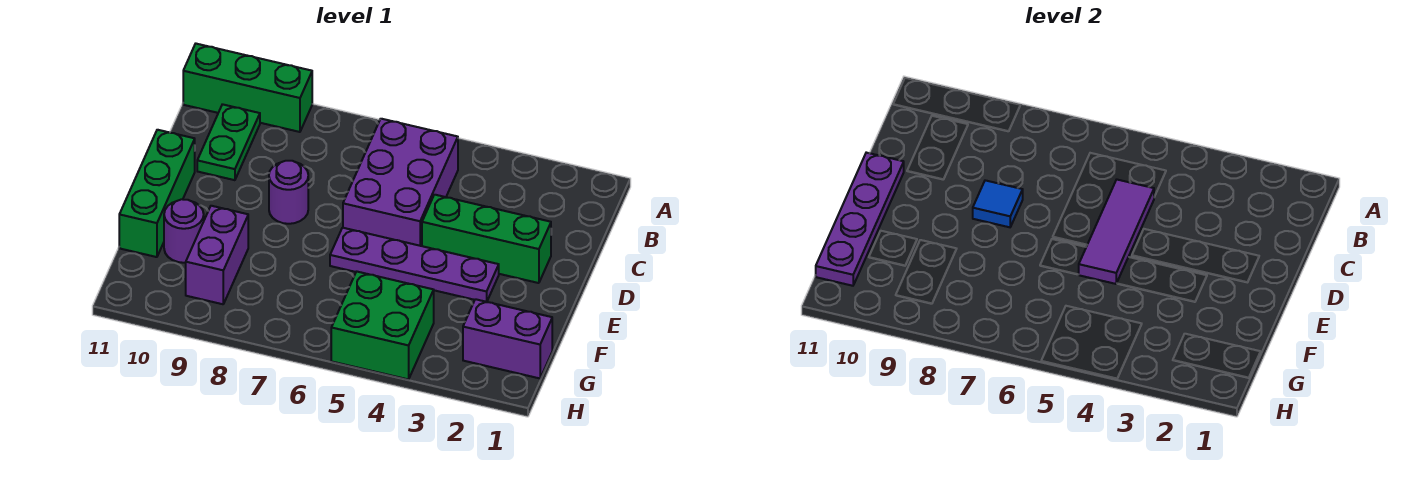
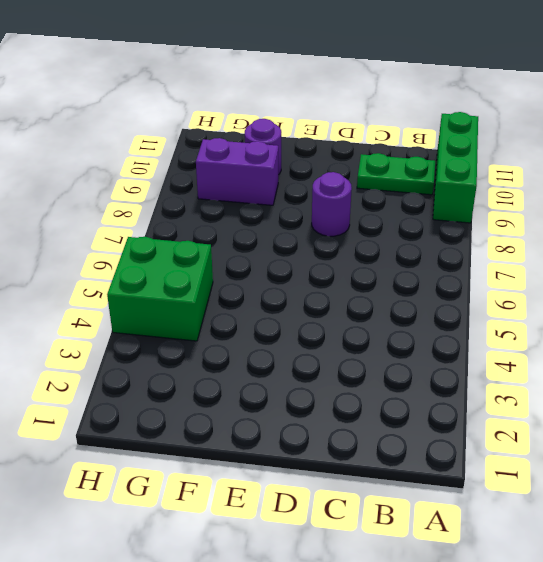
none -> purple 2x3 brick [343,119,458,246]
none -> green 1x3 brick [422,195,551,283]
none -> green 1x3 brick [119,130,195,257]

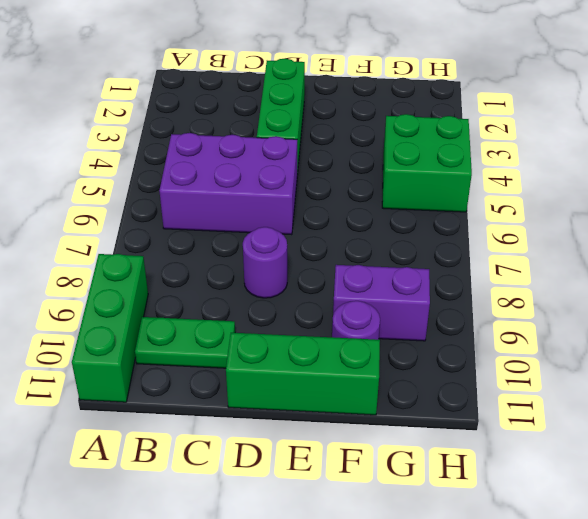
none -> purple 1x4 plate [330,228,499,302]
none -> purple 1x2 brick [463,299,552,378]
none -> purple 1x3 tile [1078,180,1154,284]

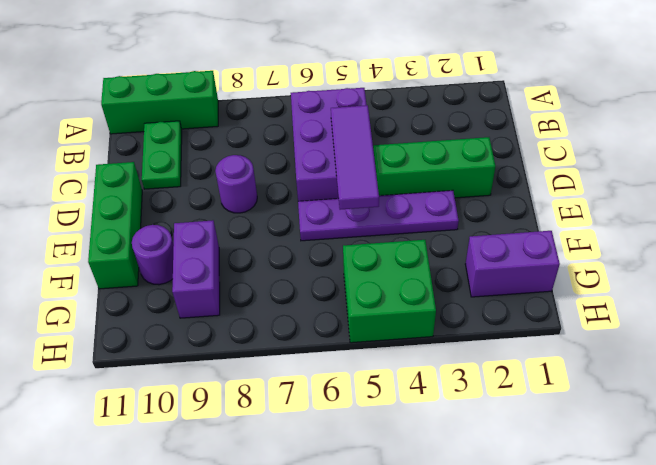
none -> blue 1x1 tile [973,180,1023,227]
none -> purple 1x4 plate [816,153,904,286]

